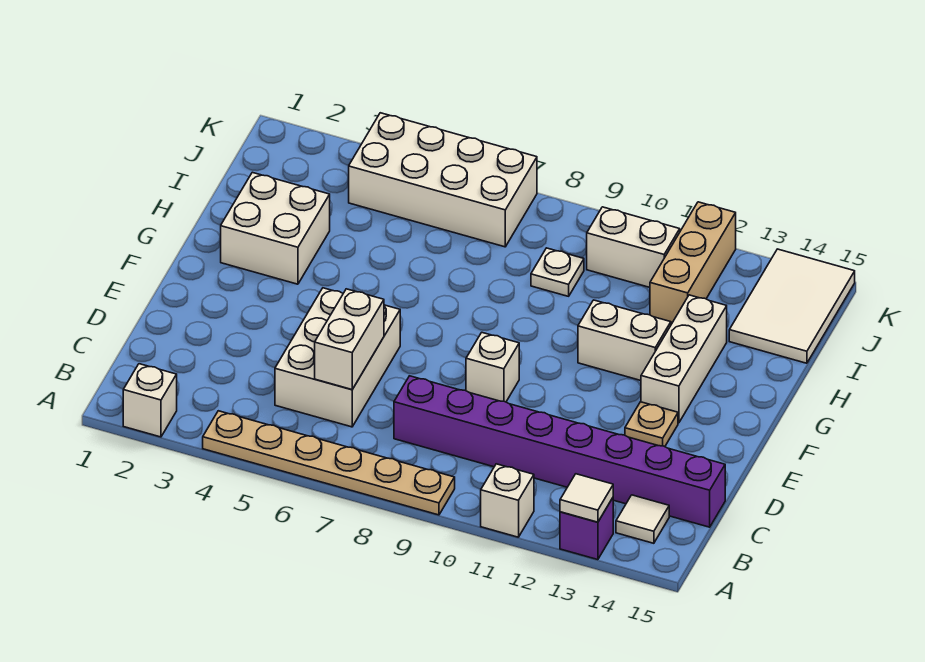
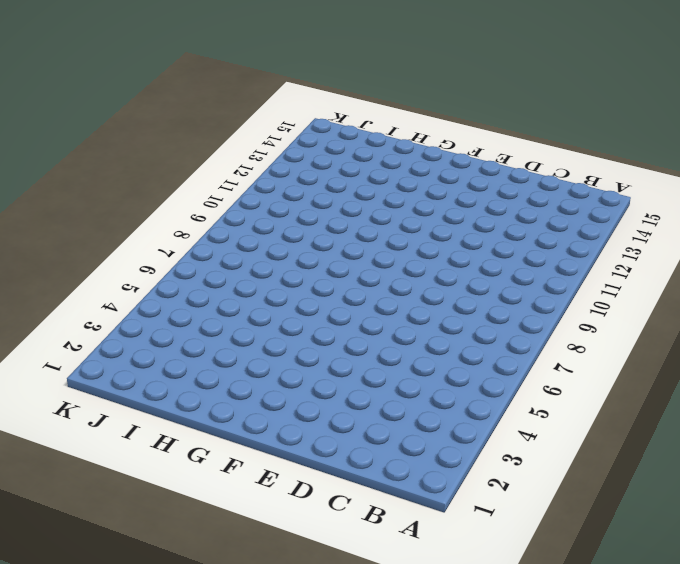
none -> white 1x1 brick [123,364,177,437]
none -> tan 1x6 plate [203,411,455,515]
none -> white 1x1 brick [481,464,534,537]

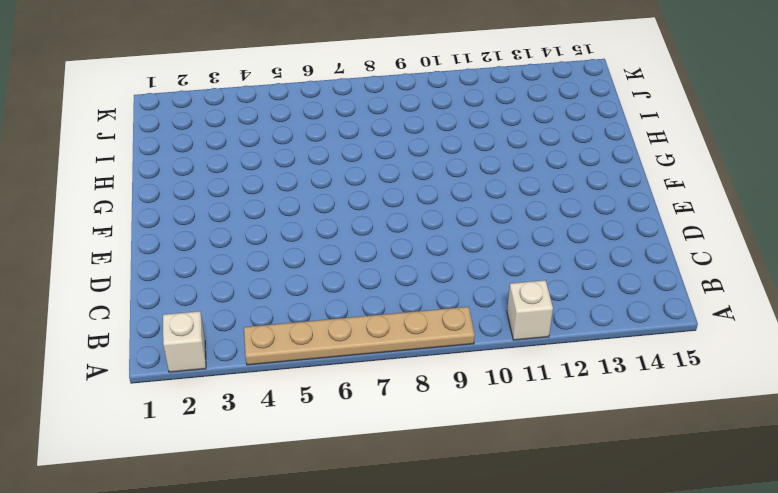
none -> purple 1x1 brick [560,498,613,560]
none -> white 1x1 tile [616,495,669,543]
none -> white 2x3 brick [275,288,400,427]

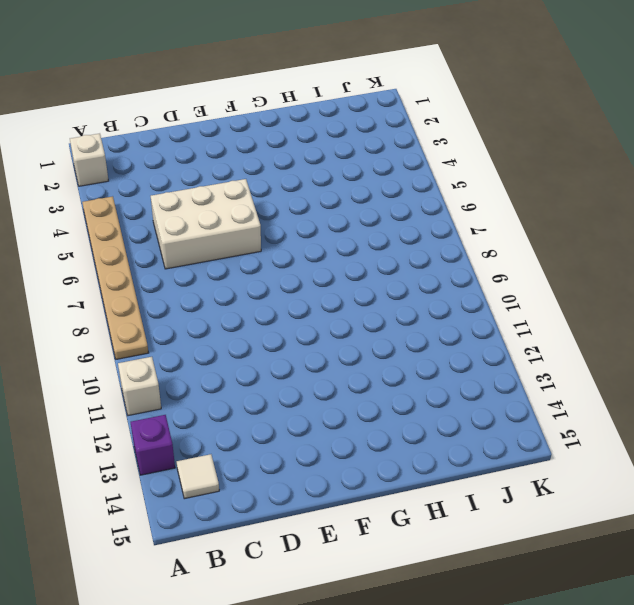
none -> purple 1x8 brick [394,376,725,527]
none -> white 1x1 brick [466,333,519,402]
none -> tan 1x1 plate [625,402,678,447]

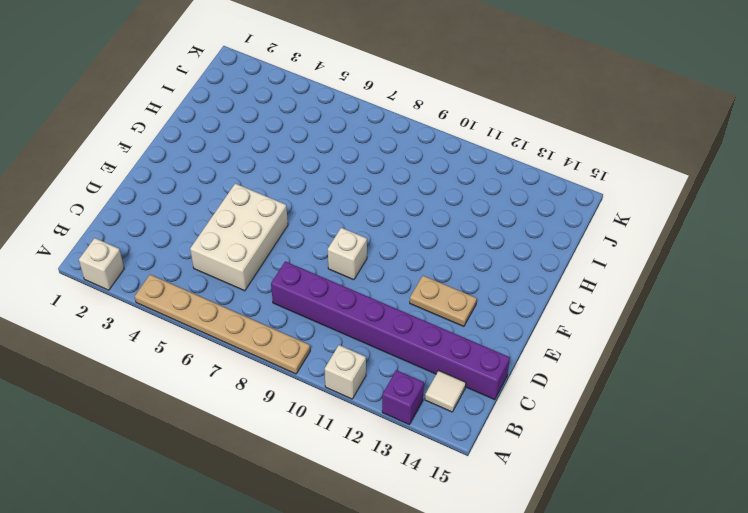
tan 1x2 plate [410,276,477,326] -> tan 1x1 plate [625,402,678,447]
none -> white 1x3 brick [641,295,727,423]
none -> white 2x2 brick [221,172,330,284]
none -> white 1x2 brick [578,300,671,380]

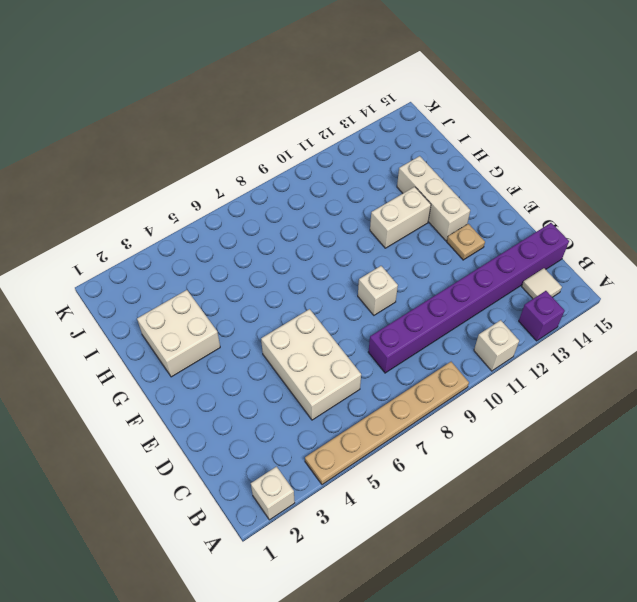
none -> white 1x1 plate [531,248,584,296]
none -> tan 1x3 brick [650,202,736,324]
none -> white 2x3 tile [729,249,855,363]

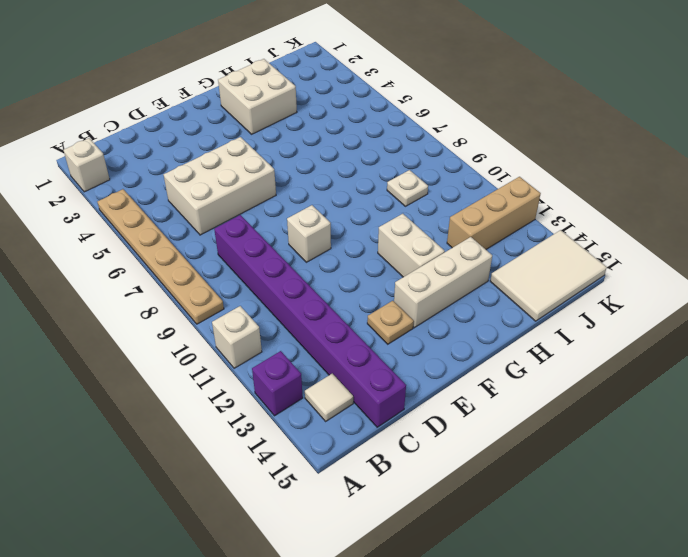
none -> white 2x4 brick [349,113,537,247]
none -> white 1x2 brick [587,207,680,287]
none -> white 1x1 tile [560,474,613,522]

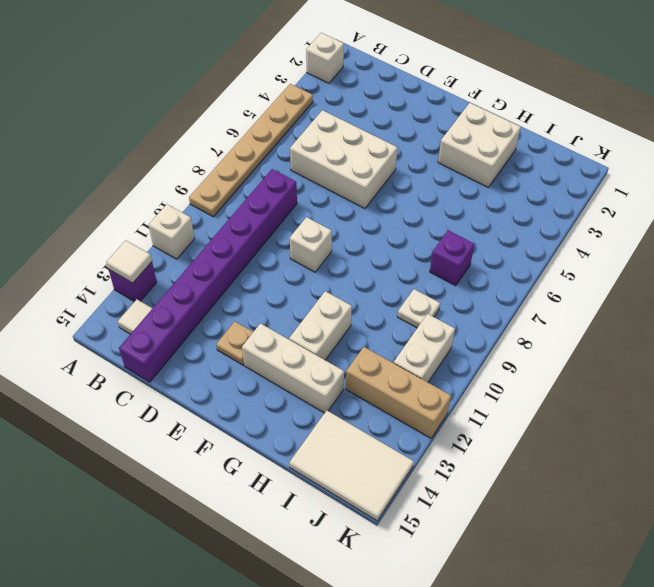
purple 1x1 brick [430,230,474,286] -> none
none -> white 2x4 brick [349,113,537,247]
none -> white 1x2 brick [315,289,384,389]

